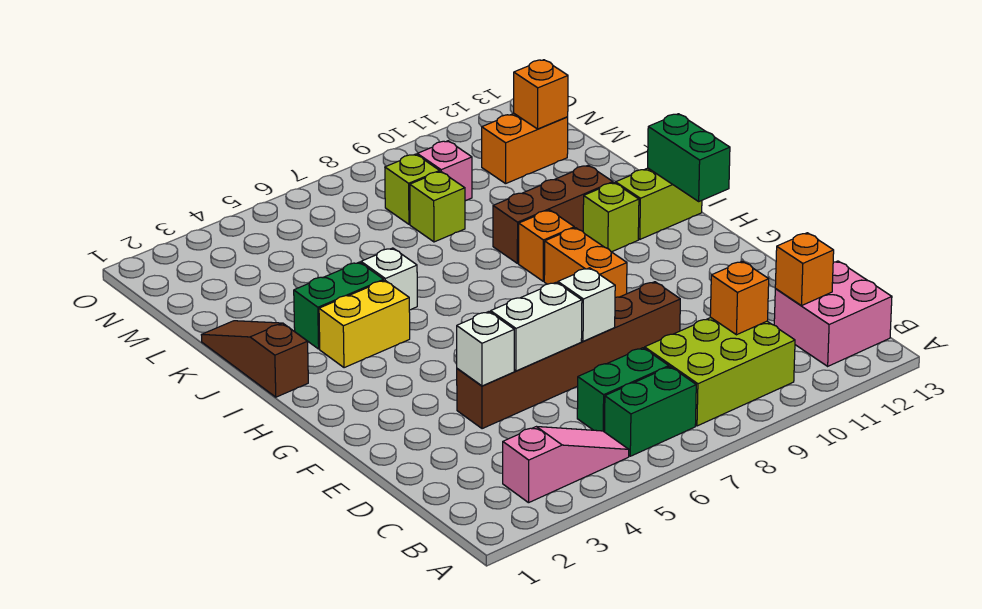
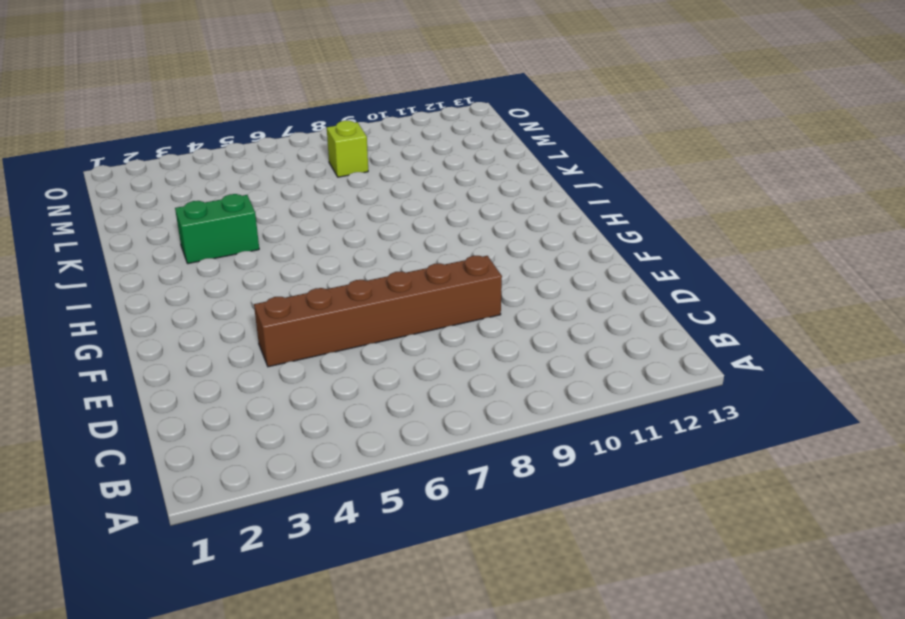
none -> pink 1x3 slope [503,427,629,503]
none -> green 1x2 brick [604,367,696,456]
none -> lime 2x3 brick [645,317,795,426]

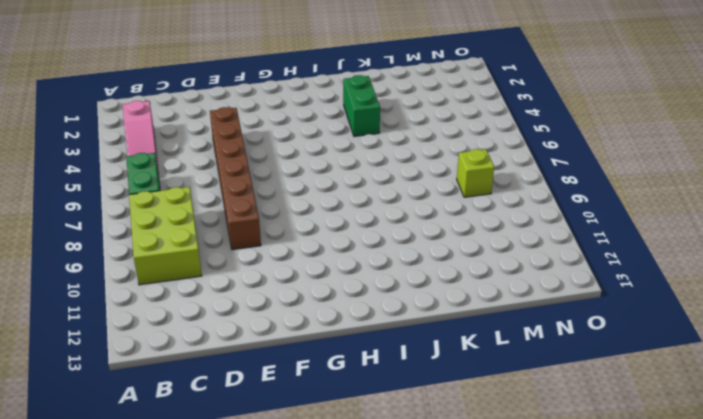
none -> pink 2x2 brick [774,261,892,366]
none -> green 1x2 brick [577,348,669,431]
none -> orange 1x2 brick [544,228,627,298]

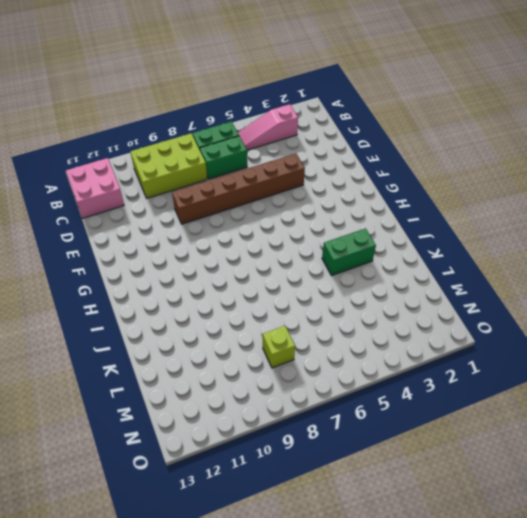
none -> orange 1x2 brick [544,228,627,298]
none -> brown 1x3 slope [202,321,308,397]
none -> yellow 1x2 brick [319,280,410,368]

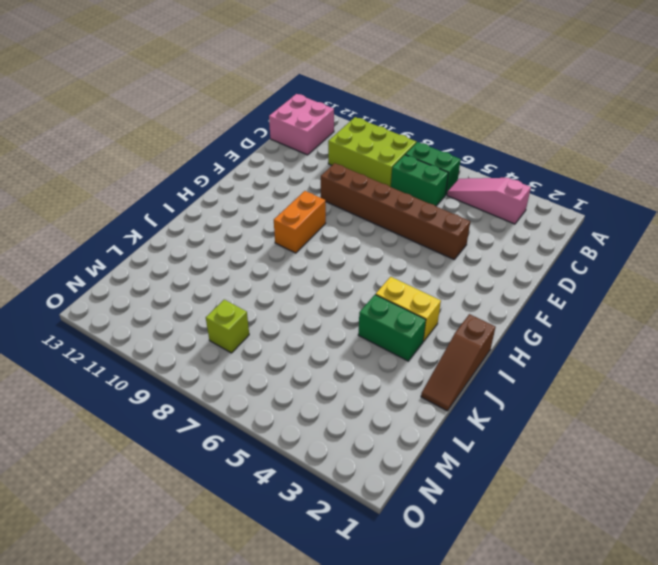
none -> orange 1x1 brick [519,210,574,281]
none -> lime 1x1 brick [583,183,639,252]
none -> lime 1x2 brick [616,168,702,239]

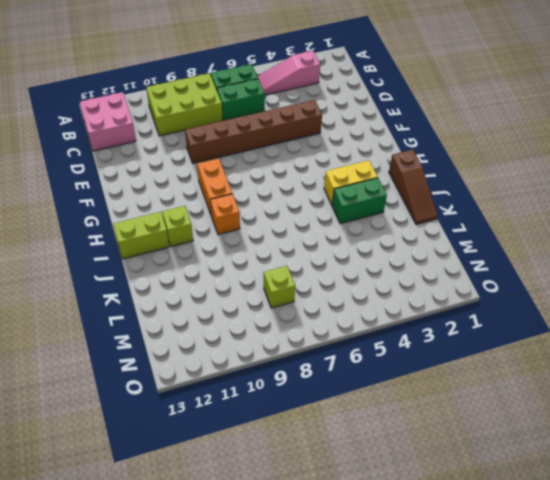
none -> white 1x1 brick [361,248,417,310]
none -> brown 1x3 brick [493,165,613,263]
none -> lime 1x1 brick [410,171,465,242]

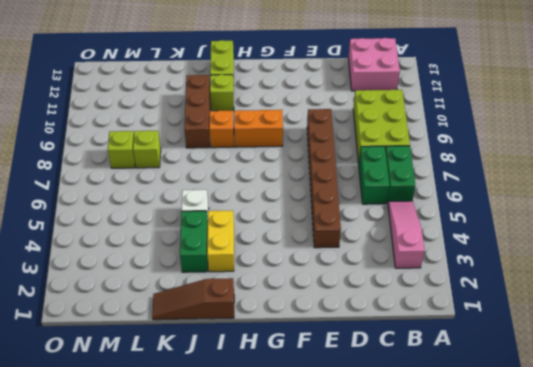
none -> pink 1x1 brick [417,141,472,201]
none -> orange 1x2 brick [482,114,568,184]
none -> orange 1x1 brick [710,261,769,335]

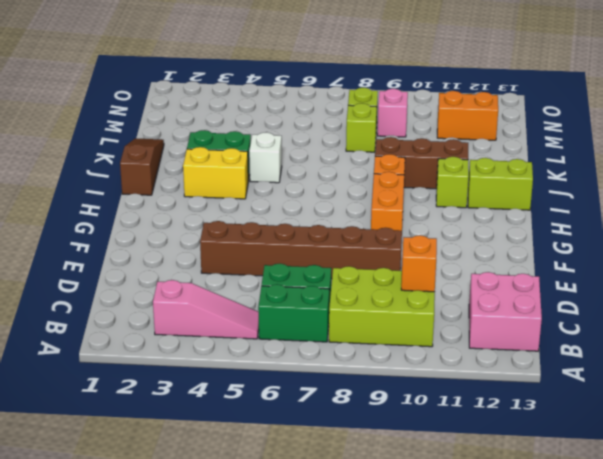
none -> orange 1x1 brick [775,233,834,306]
none -> white 1x1 brick [457,312,514,386]
none -> white 1x2 brick [491,282,582,371]

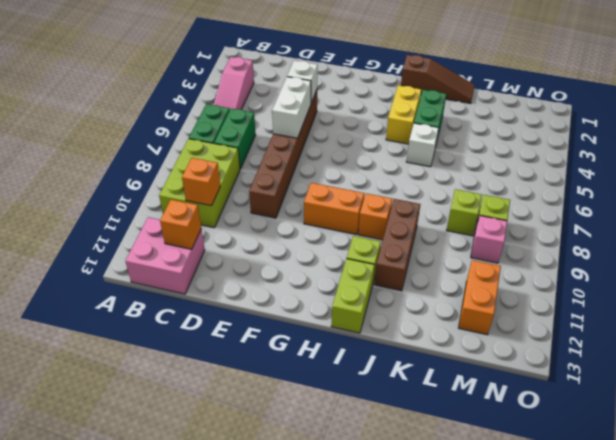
none -> white 1x1 brick [558,268,615,341]
none -> green 1x2 brick [648,114,730,201]
none -> orange 1x1 brick [514,60,568,129]

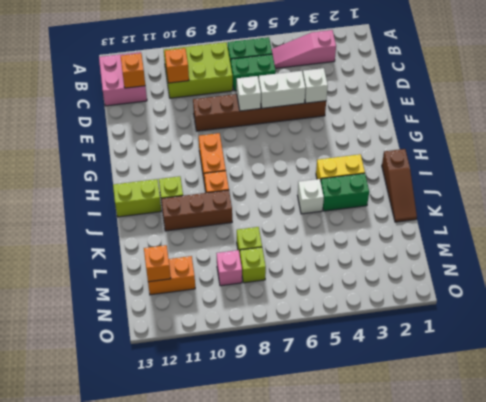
none -> green 1x2 brick [648,114,730,201]

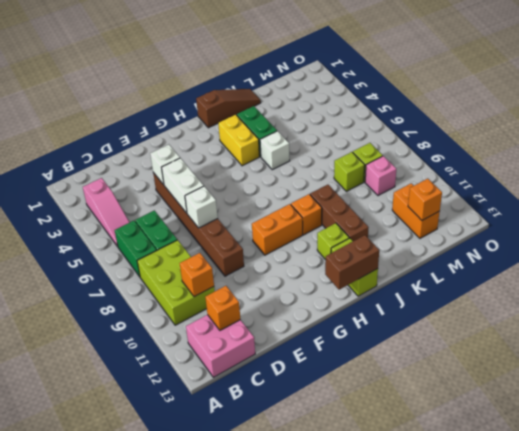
brown 1x2 brick [325,235,379,290] -> green 1x2 brick [648,114,730,201]

